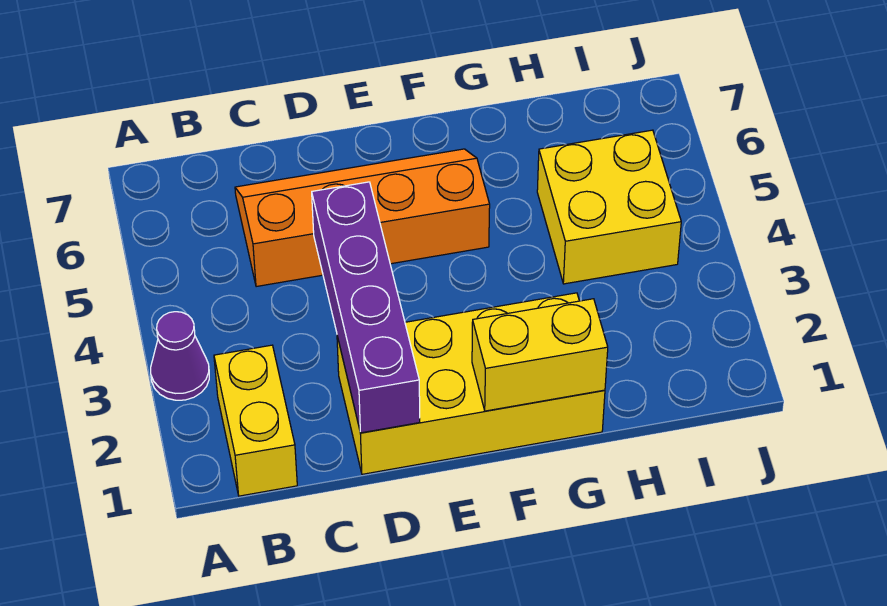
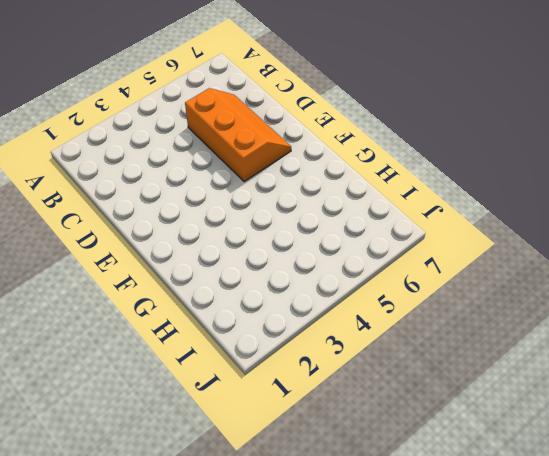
orange 2x3 slope [185,88,291,181] -> orange 2x4 slope [235,149,490,287]
none -> purple 1x1 cone [151,312,209,400]
none -> yellow 1x2 brick [214,345,297,496]

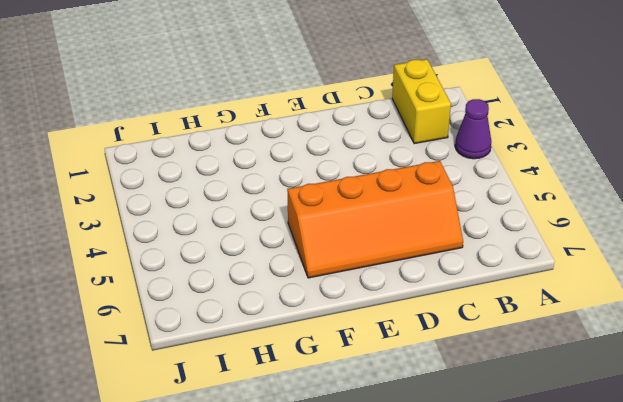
none -> yellow 2x4 brick [337,293,605,474]
none -> yellow 2x2 brick [537,130,681,284]

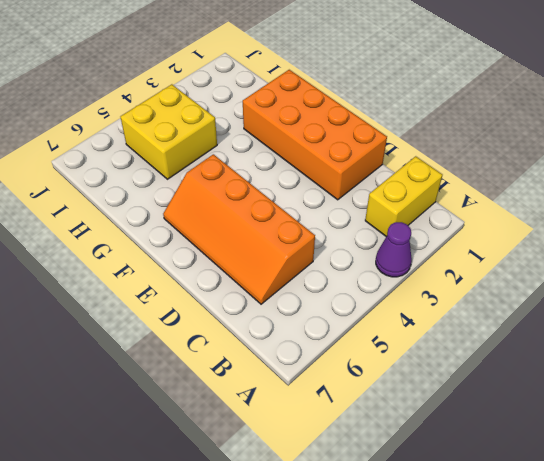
orange 2x4 brick [243,70,387,200] -> yellow 2x4 brick [337,293,605,474]
none -> purple 1x4 brick [312,182,420,433]
none -> yellow 1x2 brick [472,299,608,411]

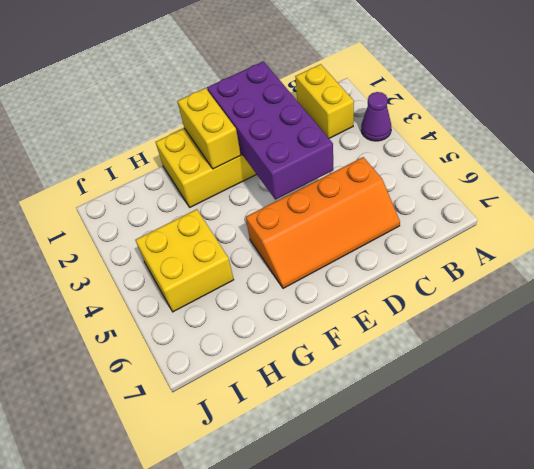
purple 2x4 brick [207,61,333,200] -> purple 1x4 brick [312,182,420,433]
yellow 1x2 brick [177,88,241,169] -> yellow 1x2 brick turned to [472,299,608,411]

